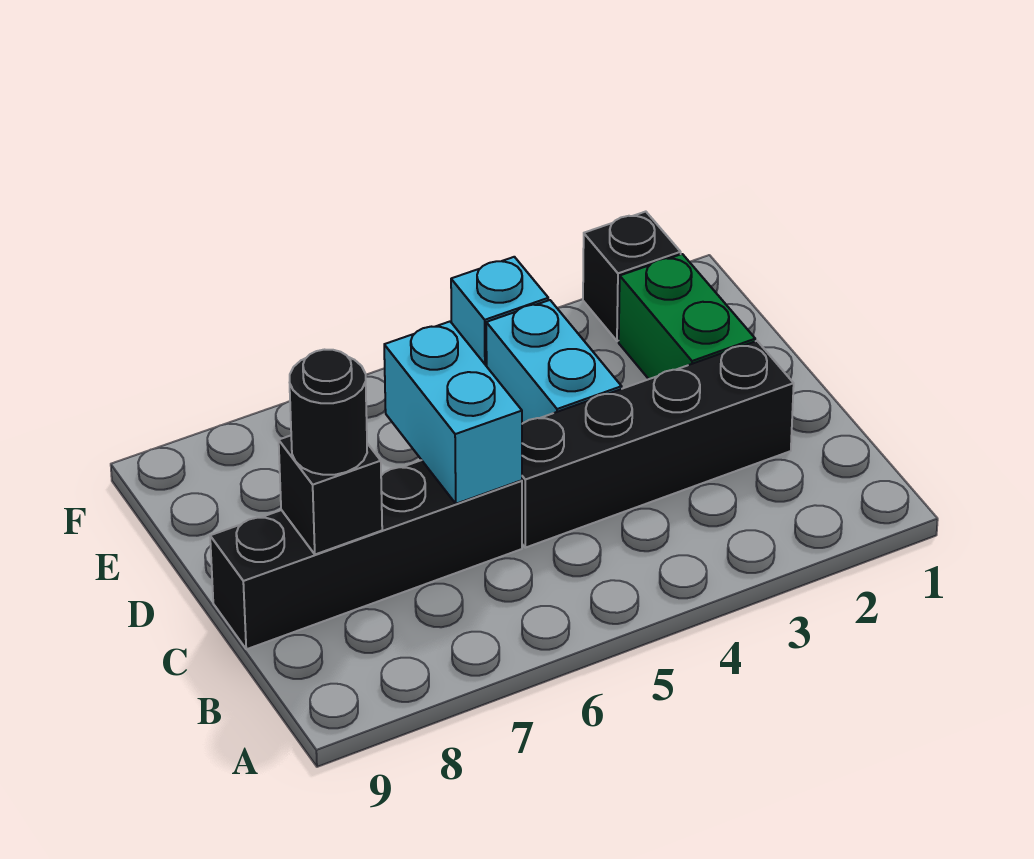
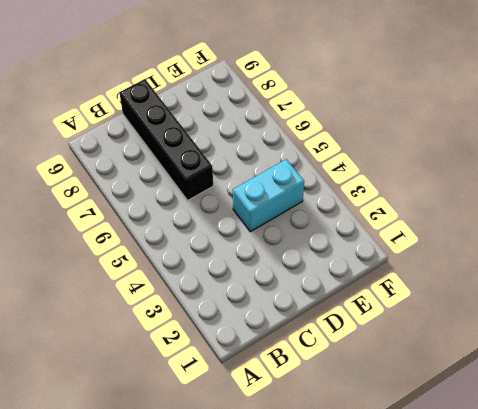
none -> black 1x4 brick [522,341,794,548]
none -> green 1x2 brick [619,254,755,379]

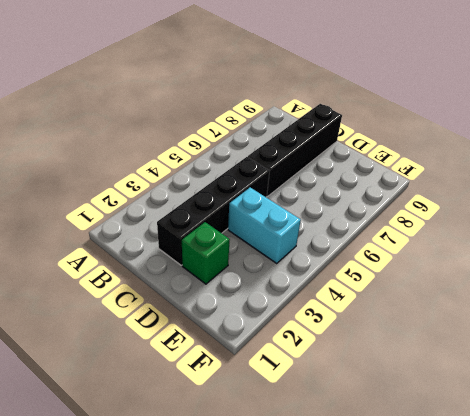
green 1x1 brick [182,222,230,284] -> green 1x2 brick [619,254,755,379]
none -> black 1x1 brick [583,212,681,341]
none -> cyan 1x1 brick [451,257,548,366]

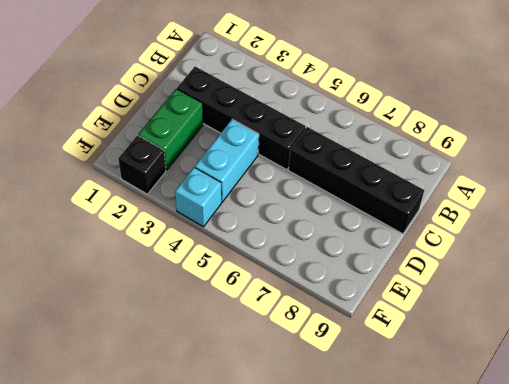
none -> cyan 1x2 brick [384,322,522,504]
none -> black 1x1 brick [279,436,382,554]

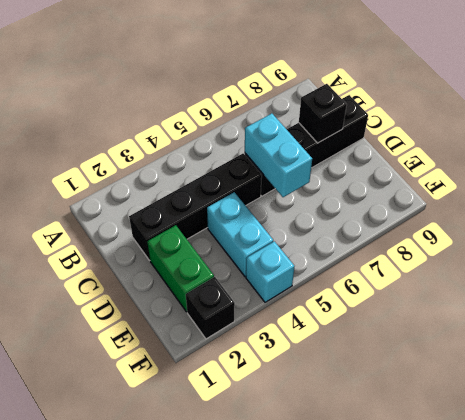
none -> black 1x1 round brick [290,350,367,475]

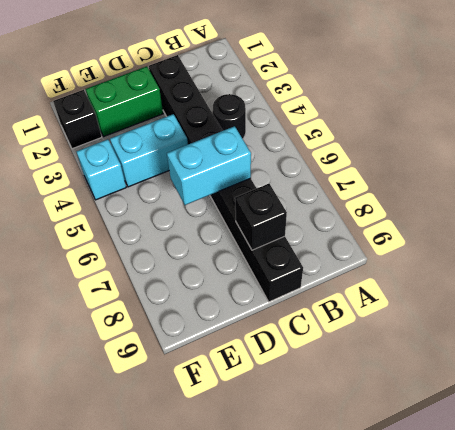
black 1x1 round brick [213,94,246,139] -> black 1x1 round brick moved to [290,350,367,475]

